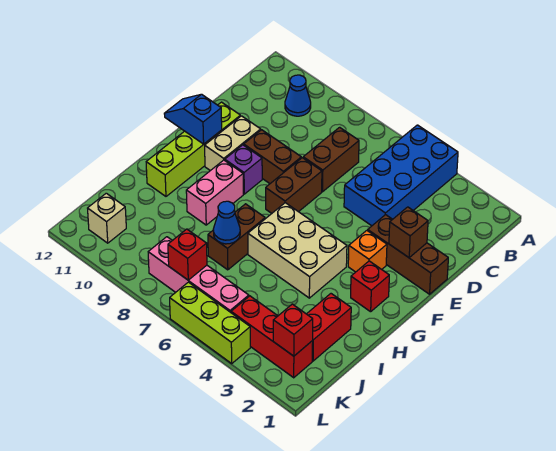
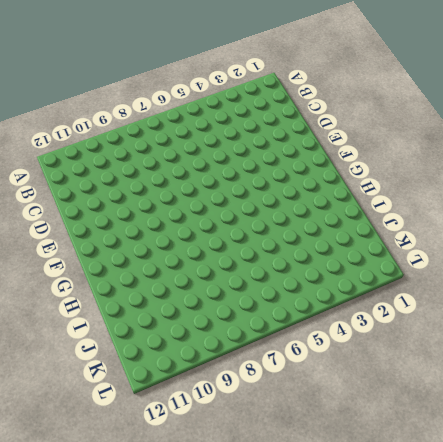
none -> blue 2x4 brick [344,125,458,226]
none -> blue 1x1 cone [285,75,311,116]
none -> brown 1x2 brick [303,127,359,192]

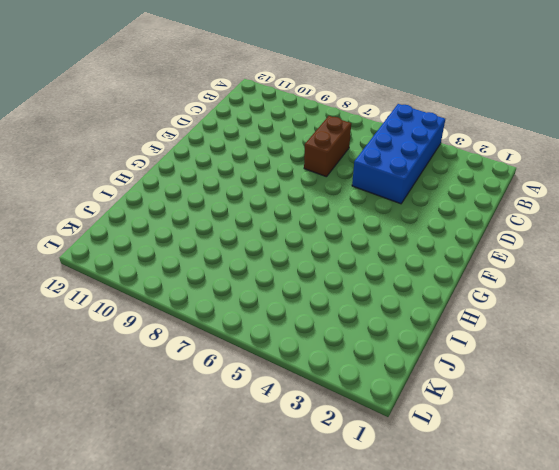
none -> blue 1x1 cone [285,75,311,116]
none -> brown 1x3 brick [368,215,448,294]
none -> brown 1x2 brick [266,158,322,213]

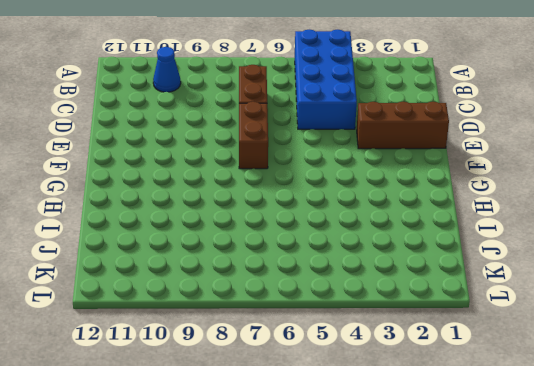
none -> brown 1x2 brick [244,130,301,184]
none -> tan 1x2 brick [205,116,261,171]
none -> lime 1x4 brick [146,102,241,196]

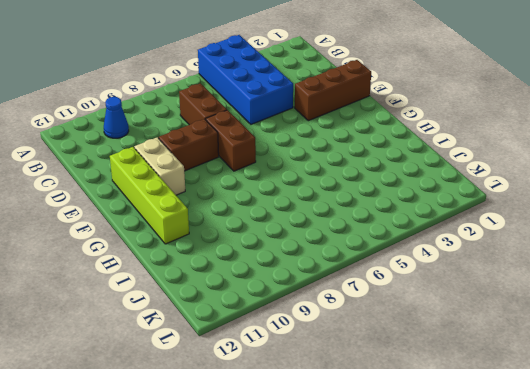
none -> orange 1x1 brick [348,231,387,272]
none -> purple 1x1 brick [225,145,262,194]
none -> red 1x1 brick [351,261,389,312]

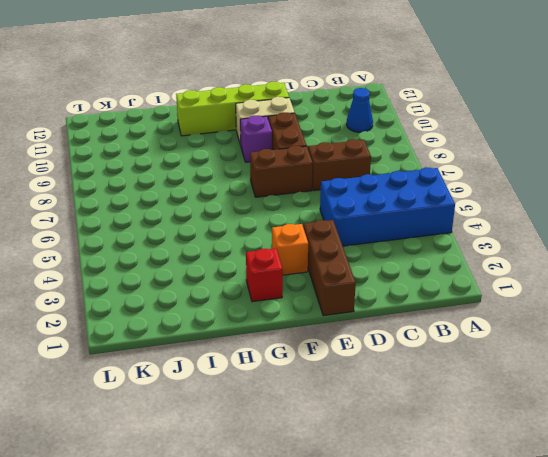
none -> tan 2x3 brick [248,203,347,298]
none -> pink 1x2 brick [186,160,243,225]
none -> brown 1x2 brick [208,204,265,270]

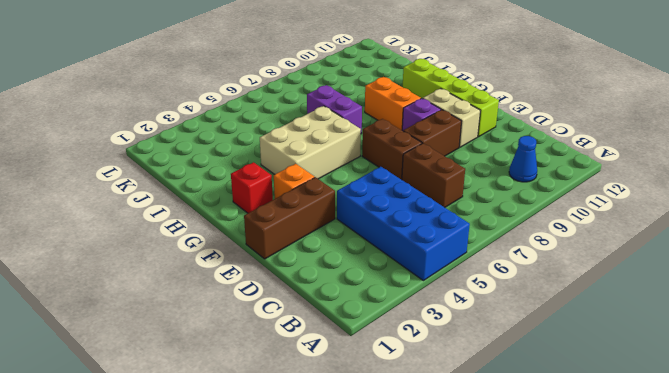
orange 1x2 brick [365,77,421,130] -> pink 1x2 brick [186,160,243,225]
purple 1x2 brick [307,85,362,134] -> brown 1x2 brick [208,204,265,270]
none -> red 1x2 brick [307,294,351,361]
none -> red 1x3 brick [231,296,313,378]
none -> pink 1x4 brick [148,237,249,312]

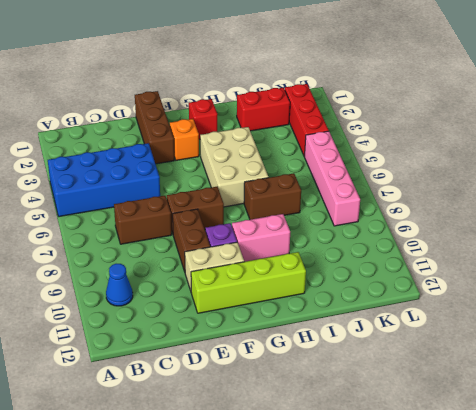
none -> tan 1x1 brick [88,193,126,243]
none -> lime 1x3 brick [170,282,250,363]
none -> brown 1x1 brick [389,207,428,258]

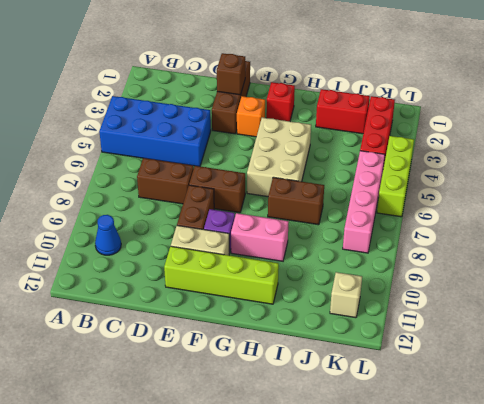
none -> blue 1x2 slope [164,94,222,144]
none -> blue 1x1 cone [213,201,240,244]
none -> red 1x1 brick [273,304,313,356]

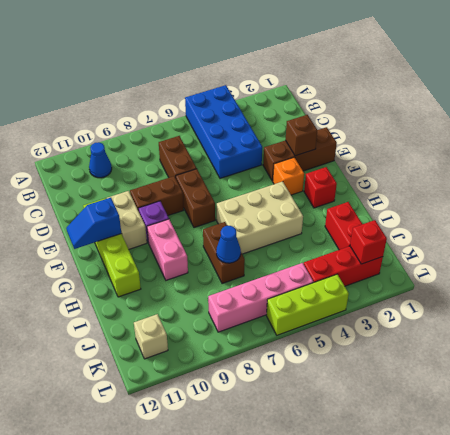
none -> red 1x1 brick [168,229,207,280]

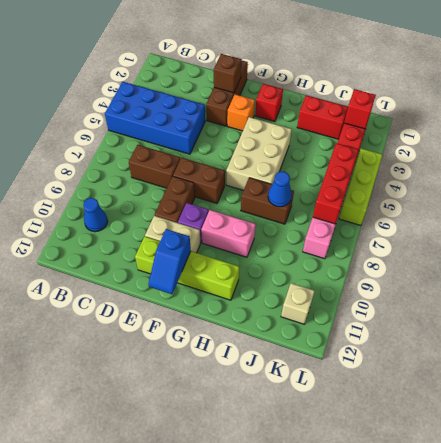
red 1x3 brick [313,143,359,224] -> red 1x1 brick [168,229,207,280]

